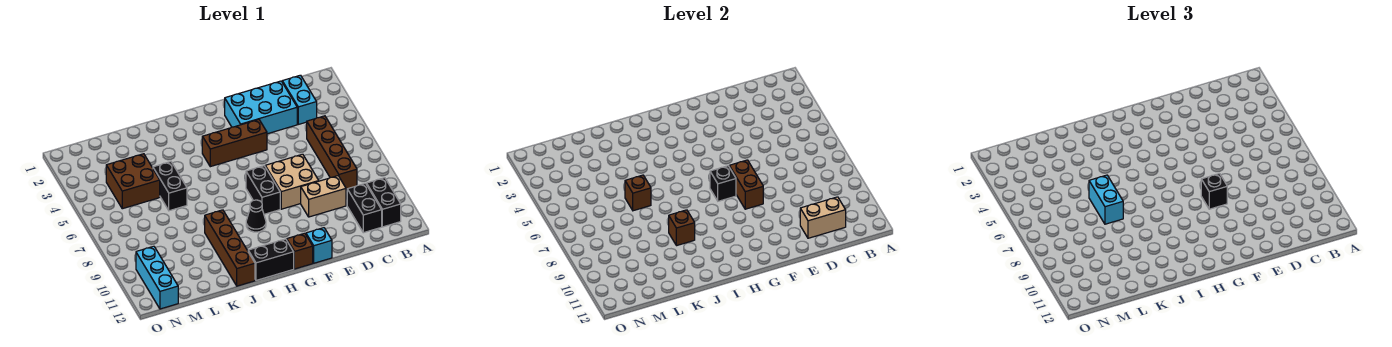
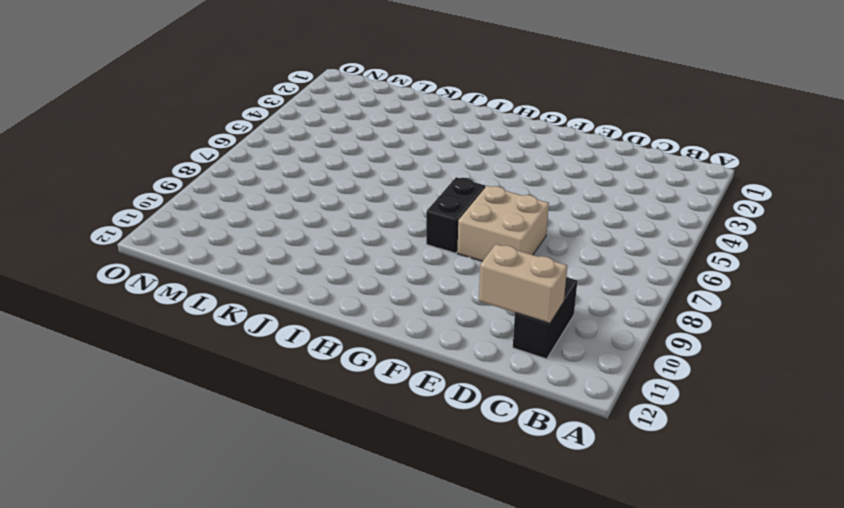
none -> black 1x2 brick [367,178,401,227]
none -> cyan 1x2 brick [282,75,317,124]
none -> brown 1x4 brick [307,116,357,190]

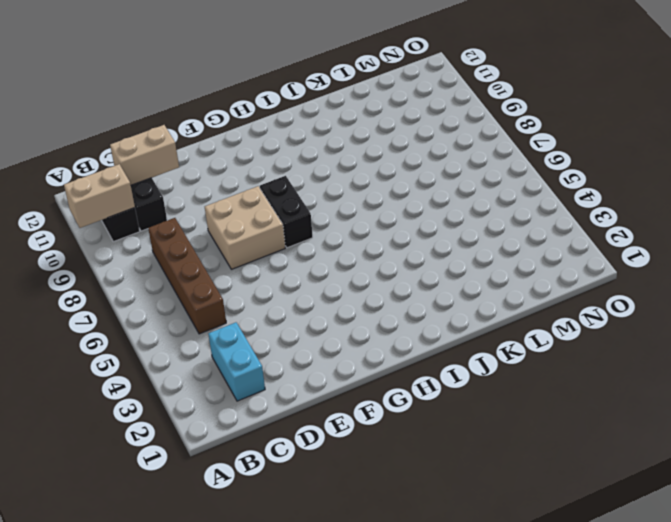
tan 1x2 brick [64,164,135,228] -> tan 1x2 brick moved to [301,176,346,217]
none -> cyan 2x3 brick [225,81,297,134]
none -> brown 1x3 brick [202,120,267,167]
none -> cyan 1x1 brick [306,228,332,263]

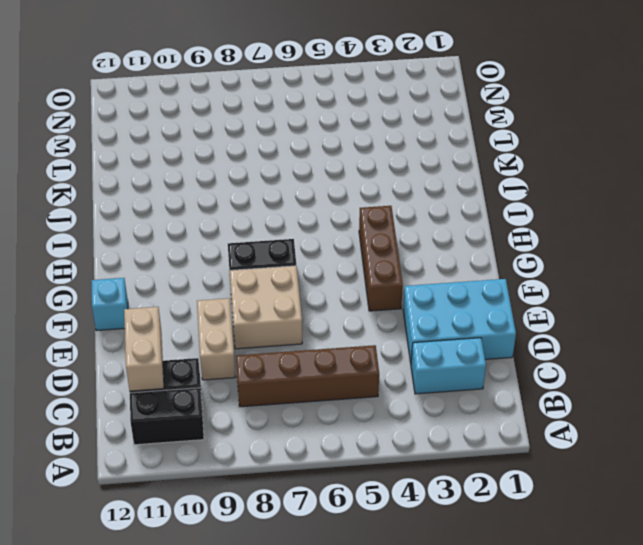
cyan 2x3 brick [403,279,516,362] -> cyan 2x3 brick turned to [225,81,297,134]
none -> brown 1x1 brick [287,233,313,269]
none -> black 1x1 cone [246,200,266,232]
none -> black 1x2 brick [248,239,294,281]

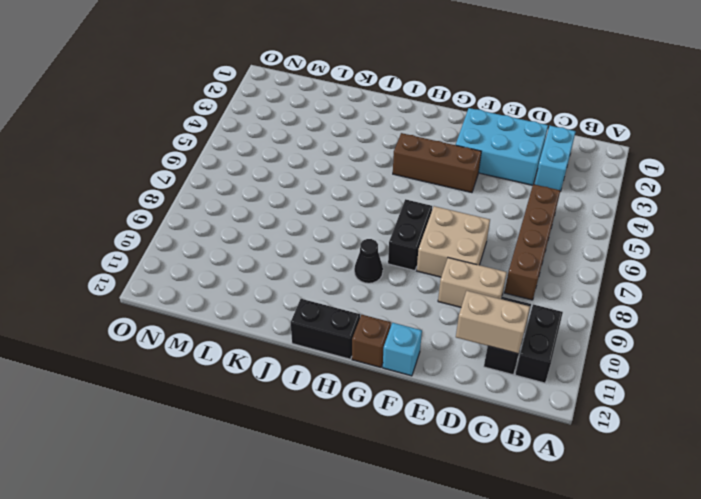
none -> brown 1x4 brick [205,210,255,286]
none -> black 1x2 brick [153,162,187,211]
none -> brown 2x2 brick [106,154,160,209]

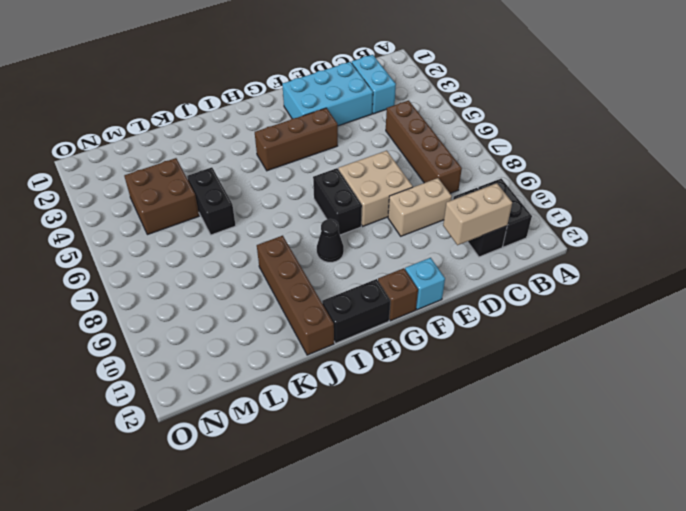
none -> cyan 1x3 brick [136,246,178,309]
none -> brown 1x2 brick [729,160,763,209]
none -> black 1x1 brick [710,166,736,201]

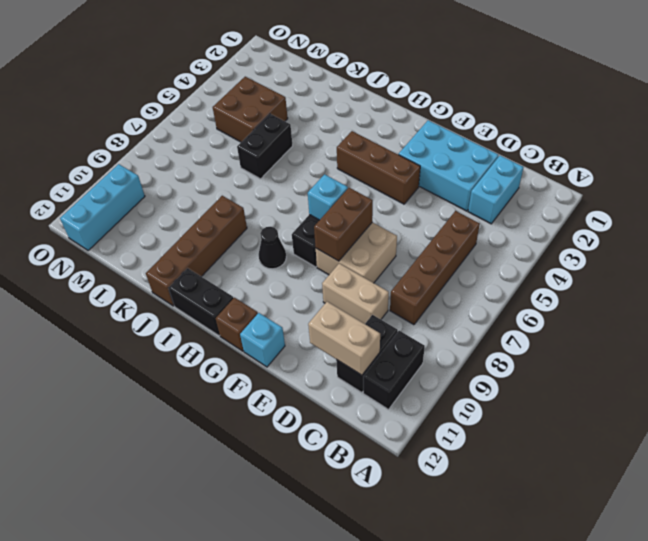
cyan 1x1 brick [308,174,348,220] -> black 1x1 brick [710,166,736,201]
none -> brown 1x1 brick [669,210,695,246]
none -> brown 1x1 brick [625,175,651,211]
none -> black 1x1 brick [1201,174,1227,209]

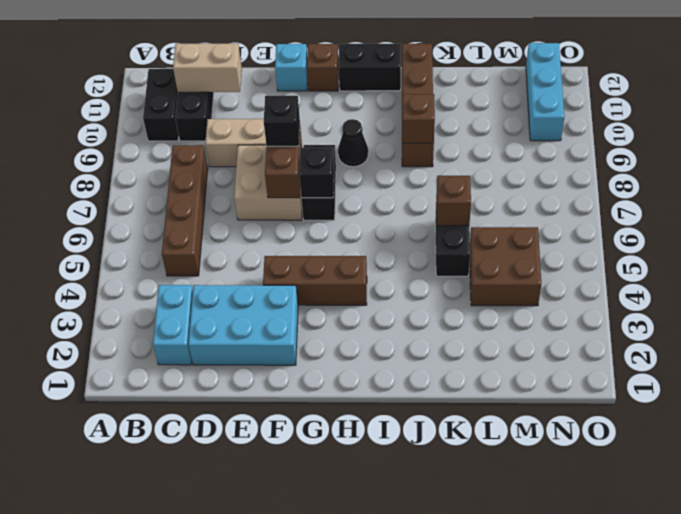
none -> cyan 1x2 brick [1089,175,1123,224]

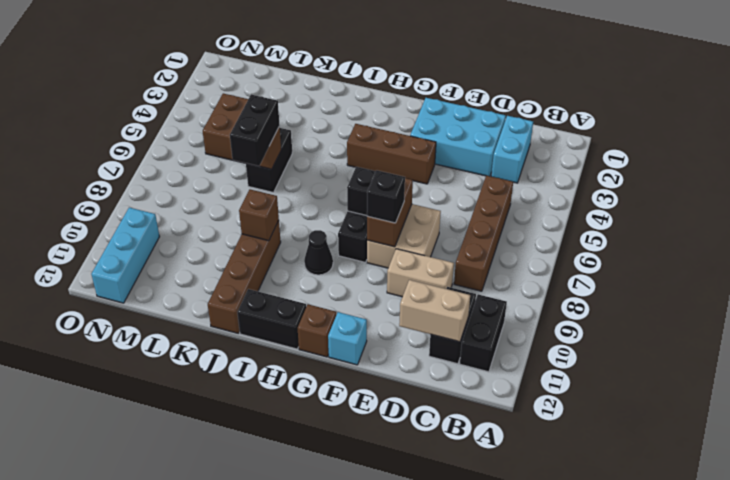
black 1x2 brick [230,95,280,166] -> cyan 1x2 brick [1089,175,1123,224]

